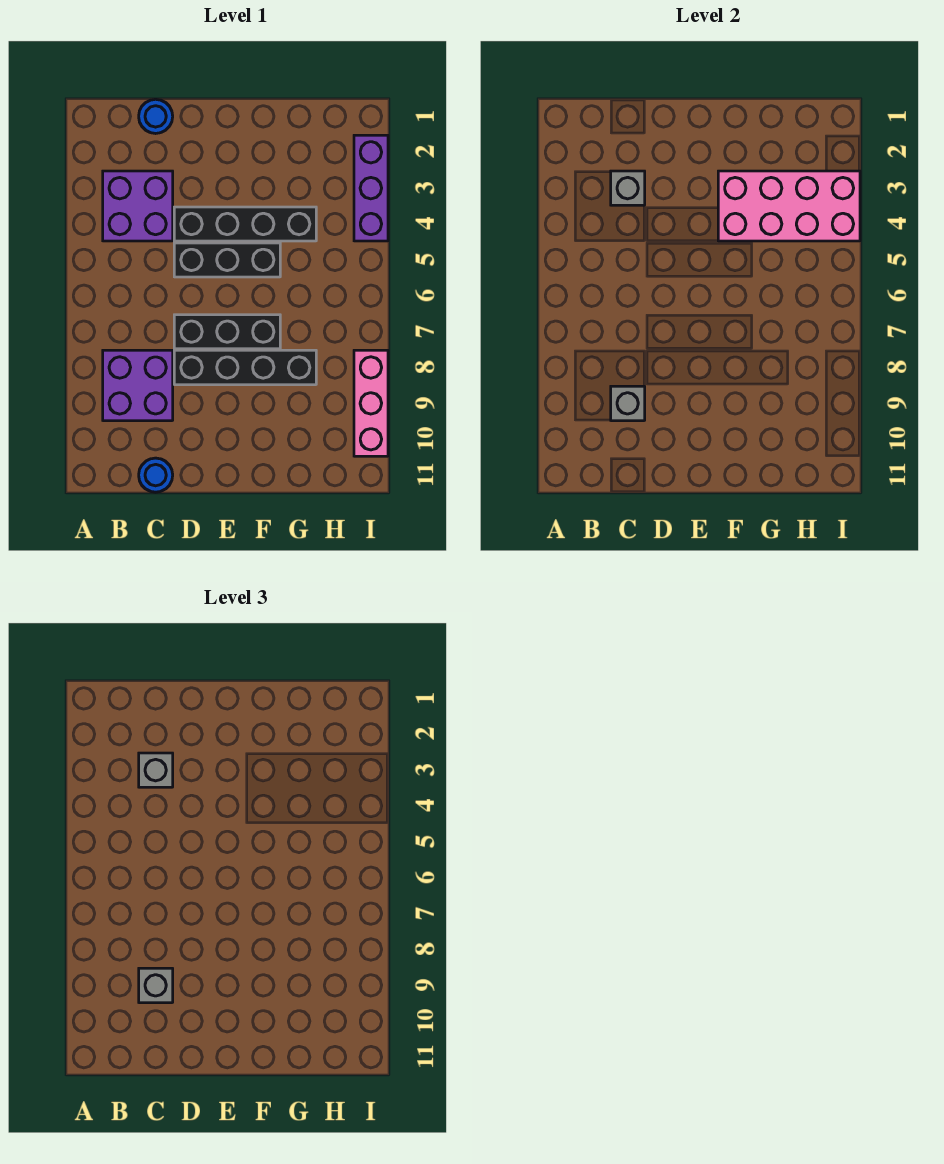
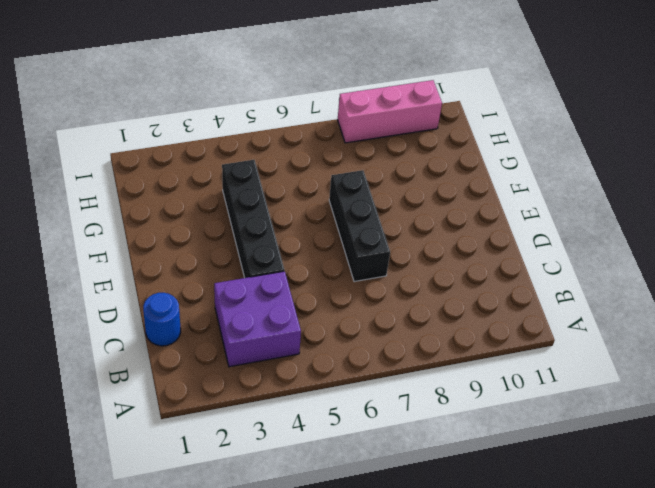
none -> purple 2x2 brick [103,350,173,421]
none -> blue 1x1 round brick [139,458,173,492]
none -> black 1x3 brick [174,243,280,277]

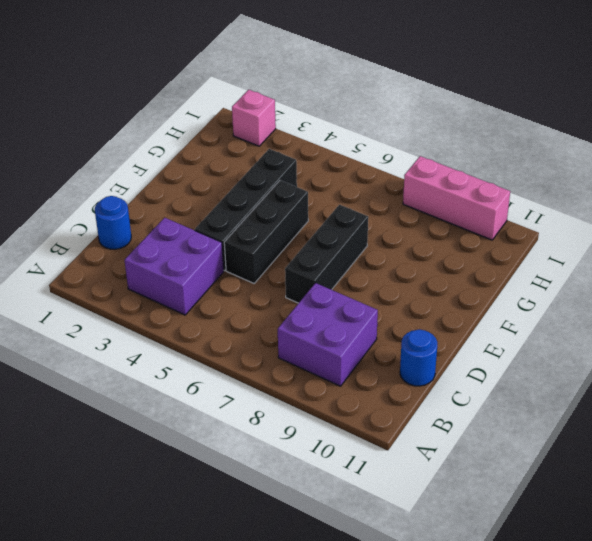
pink 1x1 brick [232,90,276,146] -> purple 1x3 brick [354,135,388,241]
none -> black 1x4 brick [174,350,316,385]
none -> grey 1x1 brick [611,171,645,205]
none -> grey 1x1 brick [611,386,645,421]

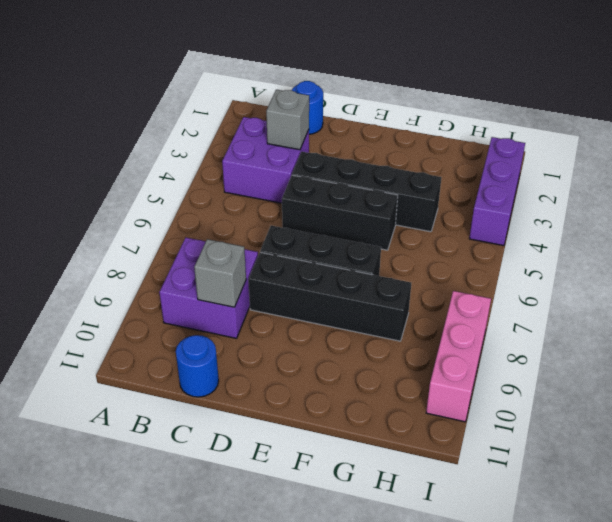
none -> pink 2x4 brick [718,171,860,241]
none -> grey 1x1 brick [139,753,173,787]
none -> grey 1x1 brick [139,968,173,1003]

